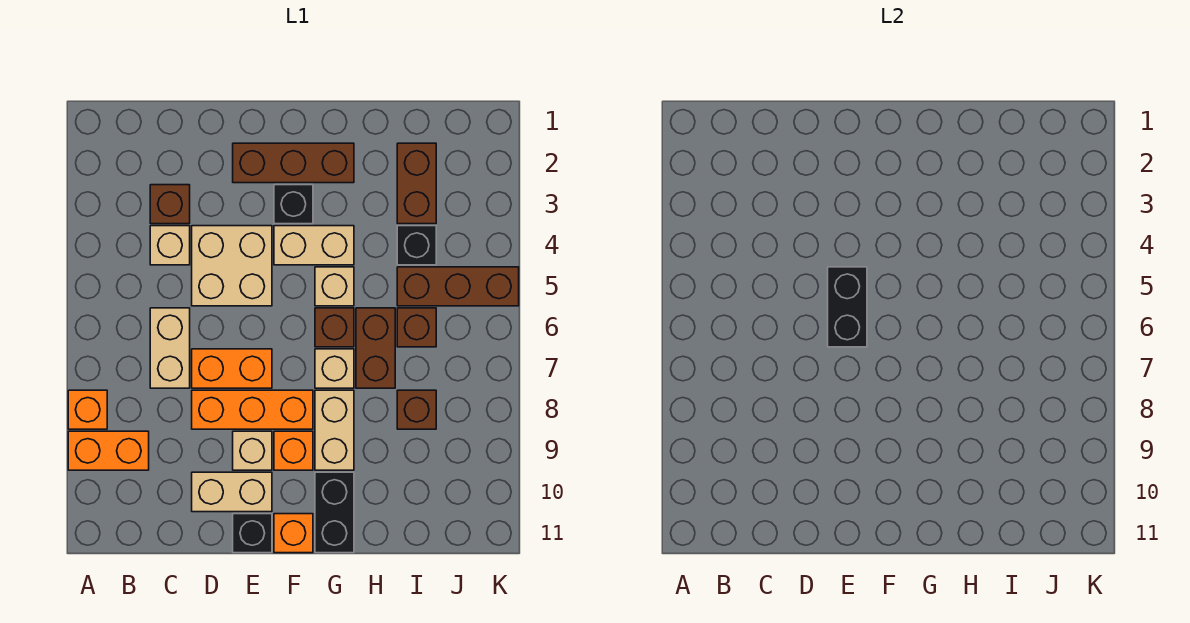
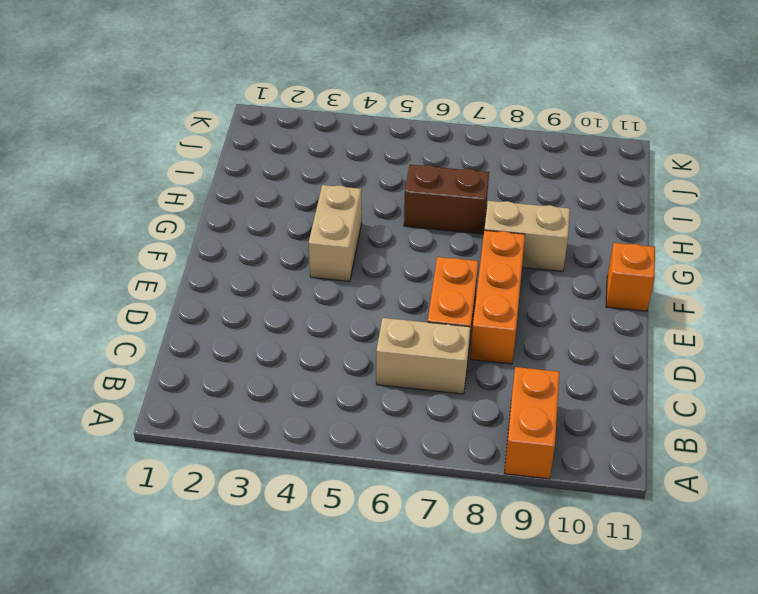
none -> orange 1x1 brick [68,390,107,429]
none -> brown 1x1 brick [150,185,190,224]
none -> tan 1x1 brick [150,226,190,265]

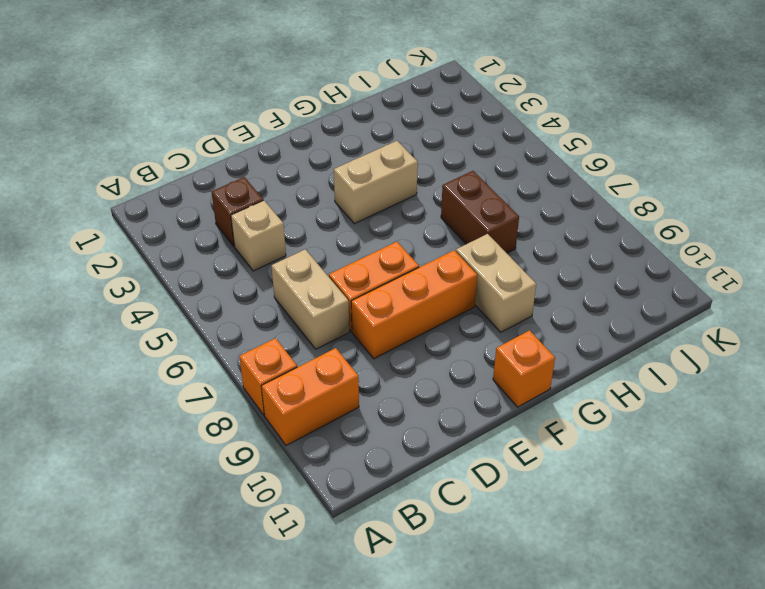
none -> tan 2x2 brick [192,226,272,306]
none -> tan 1x2 brick [192,472,272,512]
none -> brown 1x3 brick [233,143,354,183]

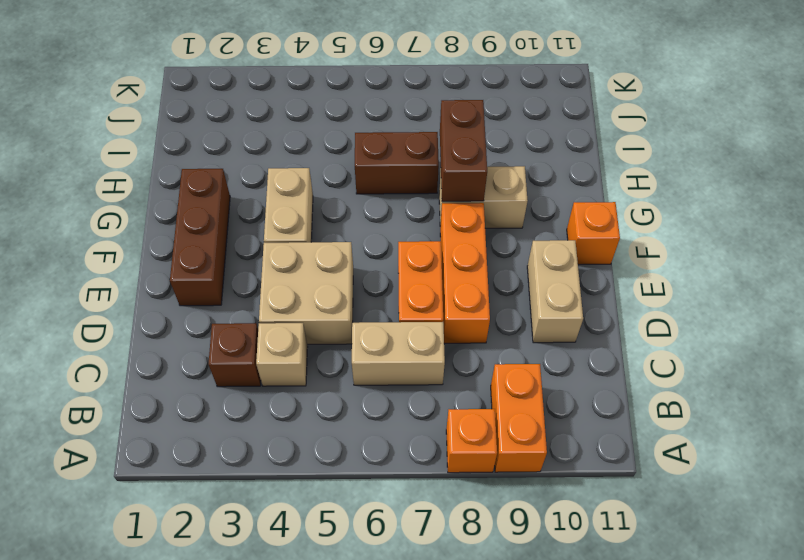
brown 1x2 brick [440,100,487,201] -> brown 1x2 brick turned to [397,143,436,224]
none -> tan 1x1 brick [233,431,272,470]
none -> black 1x1 brick [233,514,272,553]
none -> black 1x1 brick [274,185,313,224]

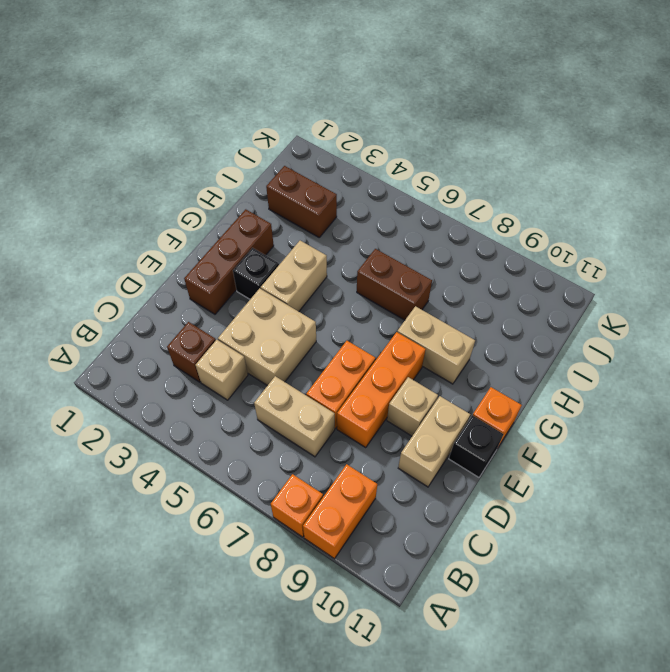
none -> orange 1x1 brick [274,431,313,470]
none -> tan 1x1 brick [315,267,354,306]
none -> brown 1x1 brick [315,308,354,347]

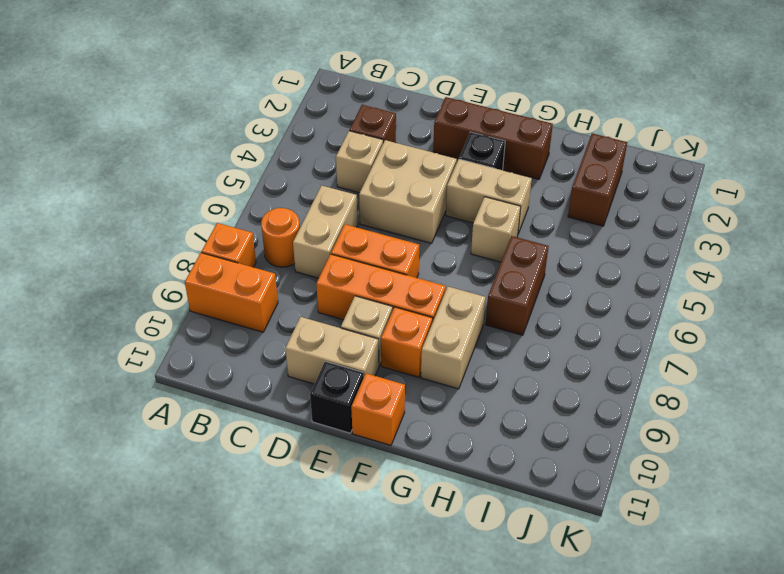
orange 1x1 round brick [261,208,300,267] -> none
none -> brown 1x1 brick [315,308,354,347]
none -> tan 1x1 brick [315,349,354,388]
none -> black 1x2 brick [315,472,354,553]

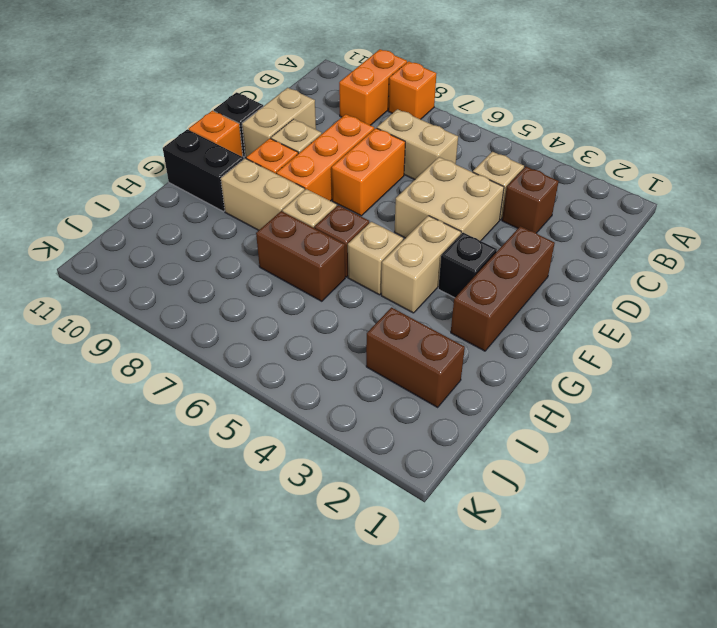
none -> black 1x1 brick [397,226,436,265]
none -> brown 1x3 brick [397,267,519,306]
none -> brown 1x1 brick [397,308,436,347]

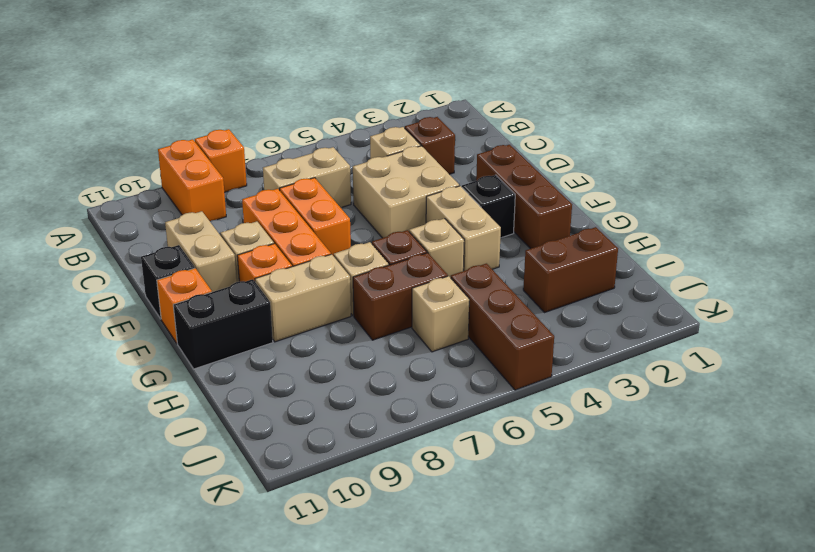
tan 1x1 brick [412,276,469,352] -> brown 1x1 brick [397,308,436,347]
none -> black 1x1 brick [397,226,436,265]
none -> brown 1x1 brick [397,390,436,429]
none -> black 1x2 brick [828,267,867,347]

